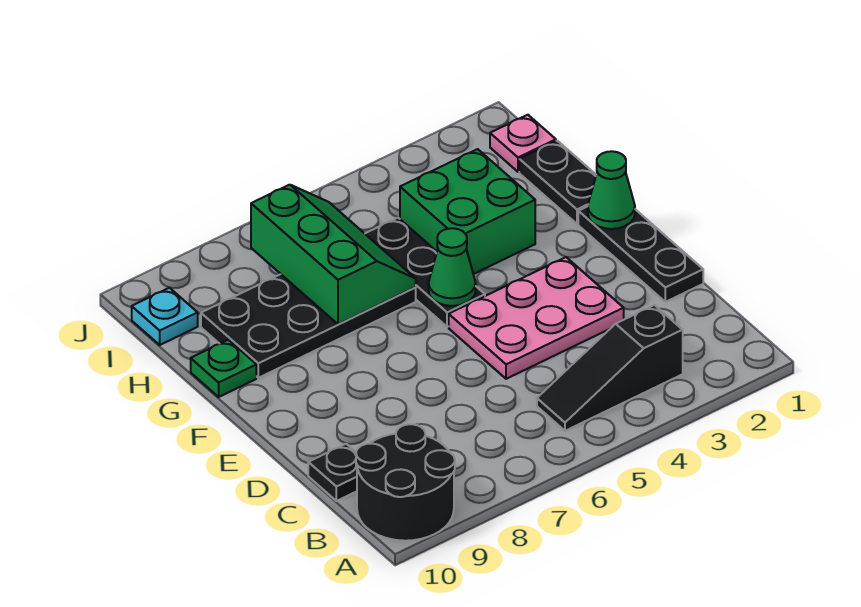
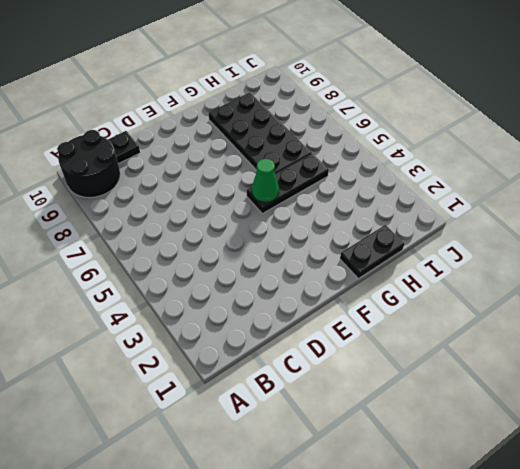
none -> black 1x3 slope [537,305,683,431]
none -> black 1x3 plate [578,206,703,302]
none -> pink 2x3 plate [449,257,624,379]

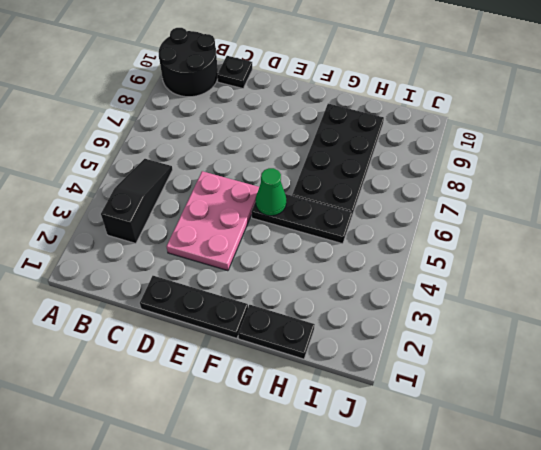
none -> green 2x2 brick [400,149,535,274]
none -> green 1x1 plate [191,340,256,397]
none -> pink 1x1 plate [490,115,556,172]

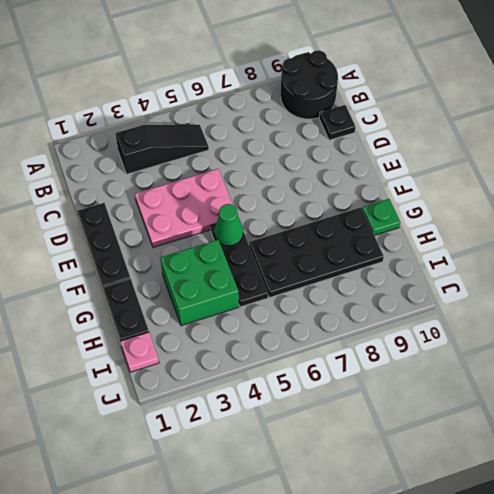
none -> cyan 1x1 plate [132,288,198,345]
none -> green 1x1 cone [588,151,635,229]
none -> green 2x3 slope [251,185,416,324]

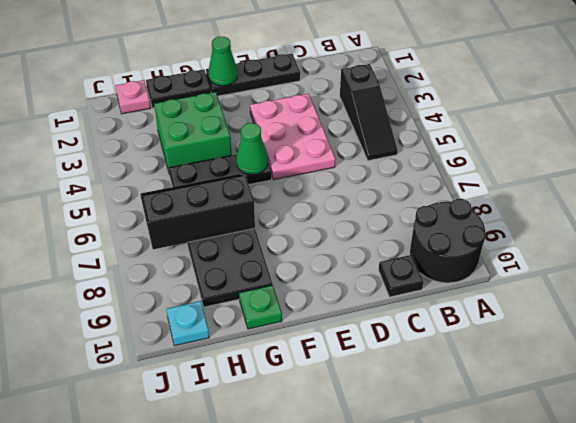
black 2x3 slope [140,174,255,249] -> green 2x3 slope [251,185,416,324]

